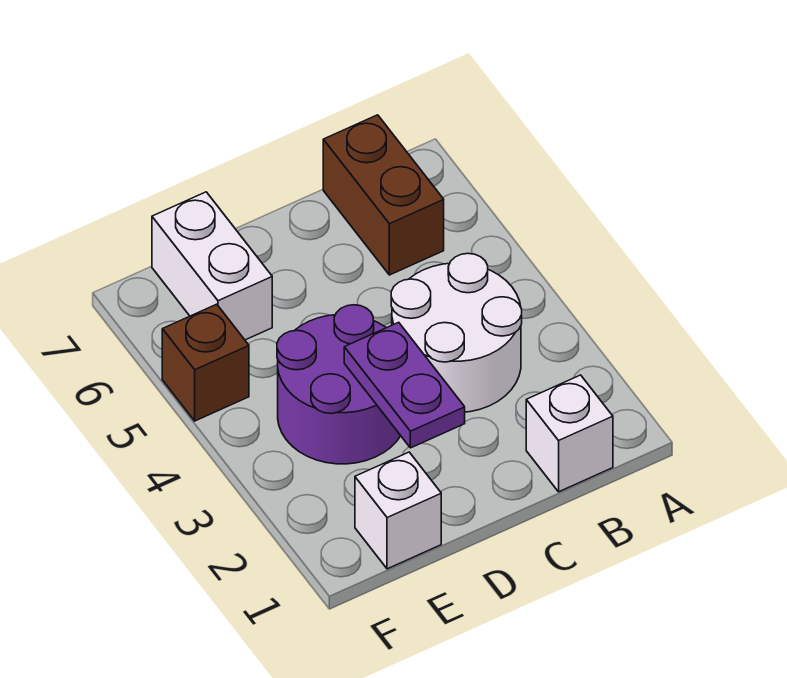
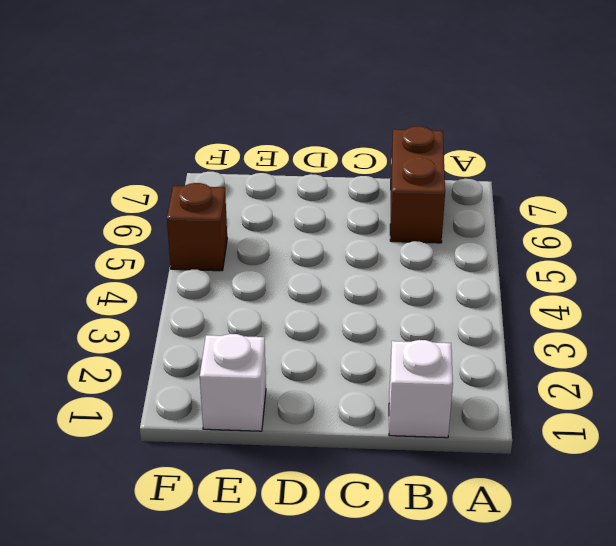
none -> white 2x2 round brick [391,253,522,412]
none -> purple 2x2 round brick [277,305,401,464]

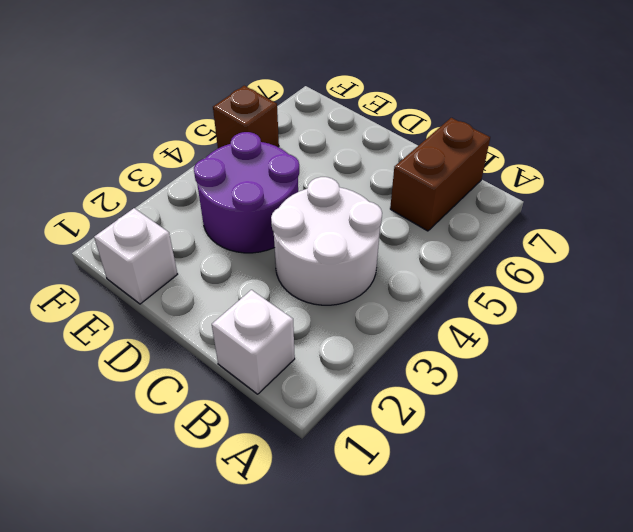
none -> white 1x2 brick [152,192,272,340]
none -> purple 1x2 plate [344,322,465,448]

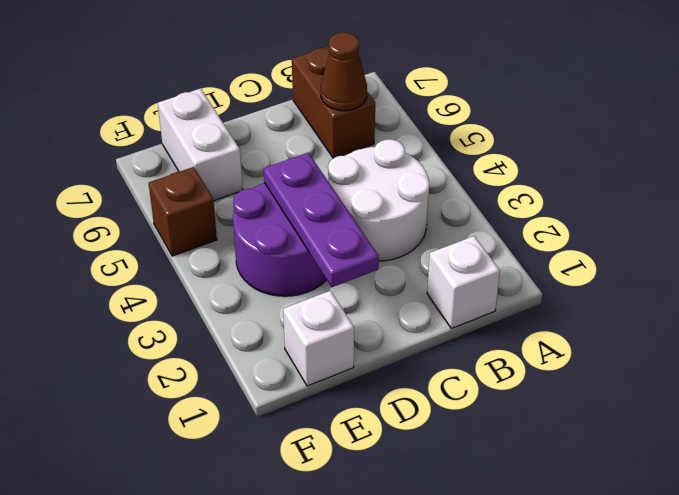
brown 1x1 cone [321,32,367,111] -> none
purple 1x3 plate [264,153,379,287] -> purple 1x2 plate [344,322,465,448]

